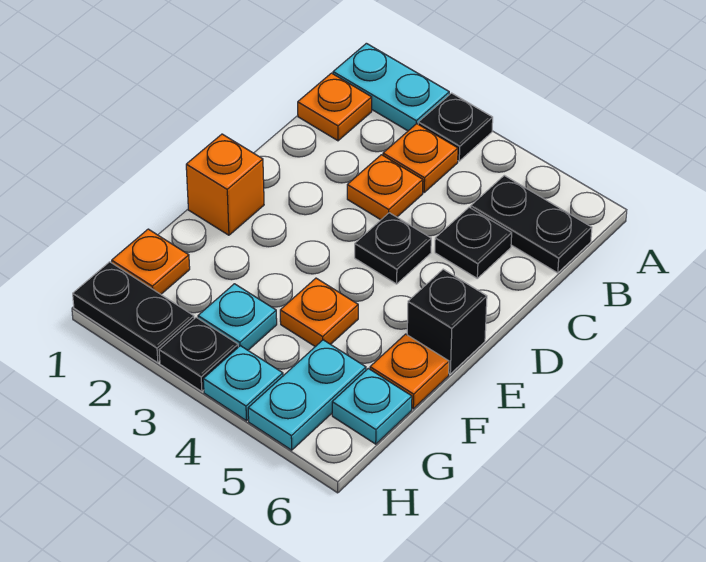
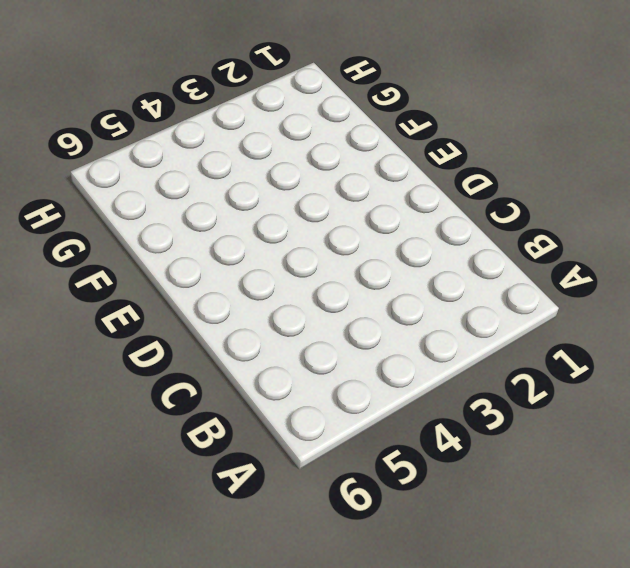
none -> cyan 1x2 plate [333,43,449,131]
none -> black 1x1 plate [418,93,493,161]
none -> orange 1x1 plate [298,73,372,141]

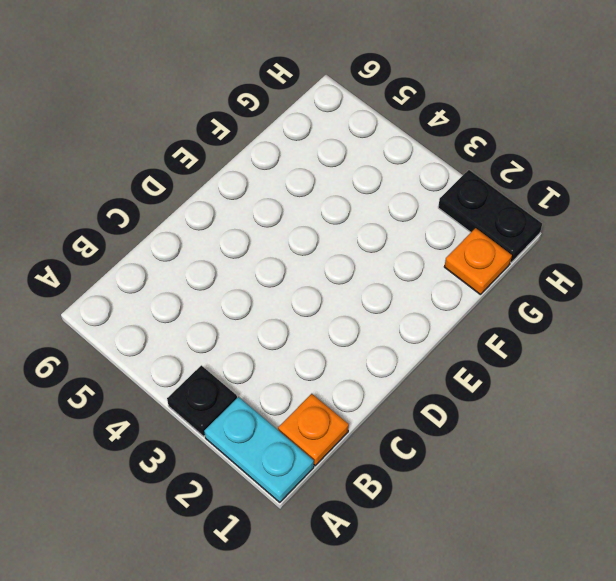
none -> orange 1x1 plate [383,124,458,192]
none -> black 1x2 plate [471,175,592,273]
none -> orange 1x1 plate [347,155,423,220]

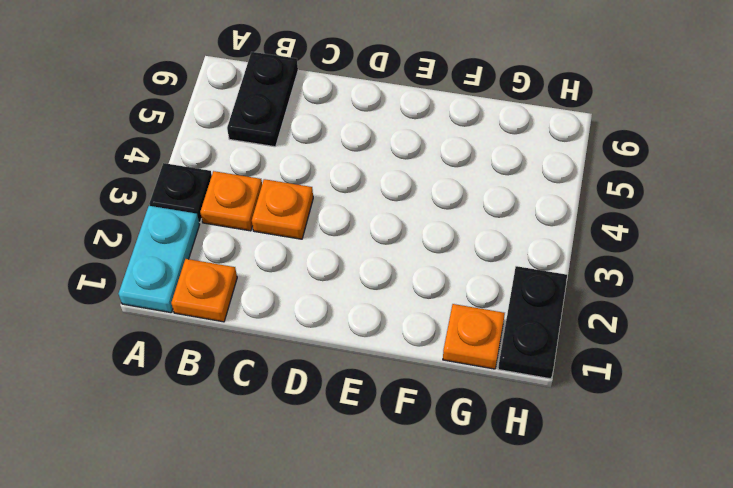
none -> black 1x1 plate [435,207,512,278]
none -> black 1x1 plate [355,213,431,284]
none -> orange 1x1 brick [186,134,264,235]

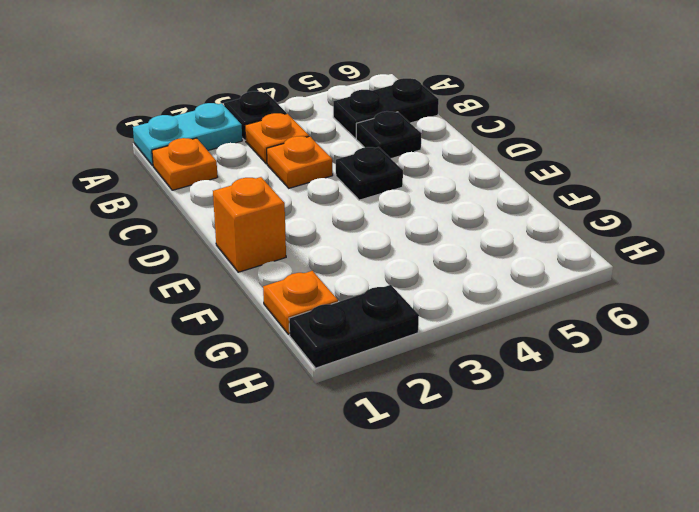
none -> black 1x1 brick [407,269,487,374]
none -> orange 1x1 plate [280,278,358,347]
none -> orange 1x1 plate [370,334,449,409]

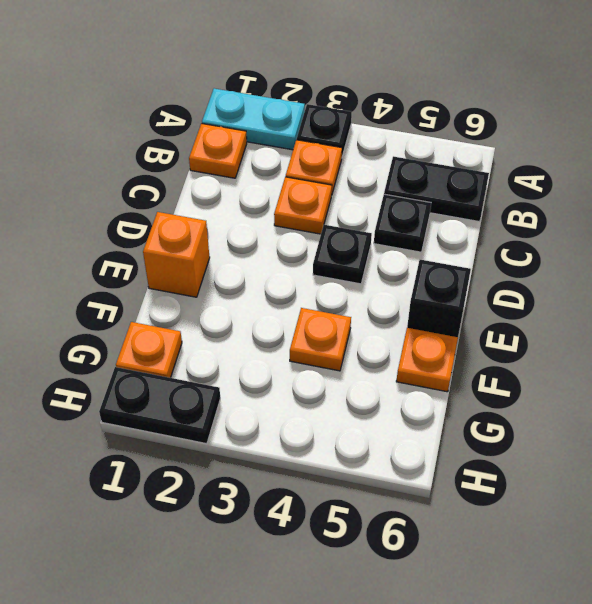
none -> cyan 1x1 plate [198,284,277,350]
none -> cyan 1x2 plate [248,340,366,450]
none -> cyan 1x1 plate [332,369,412,444]

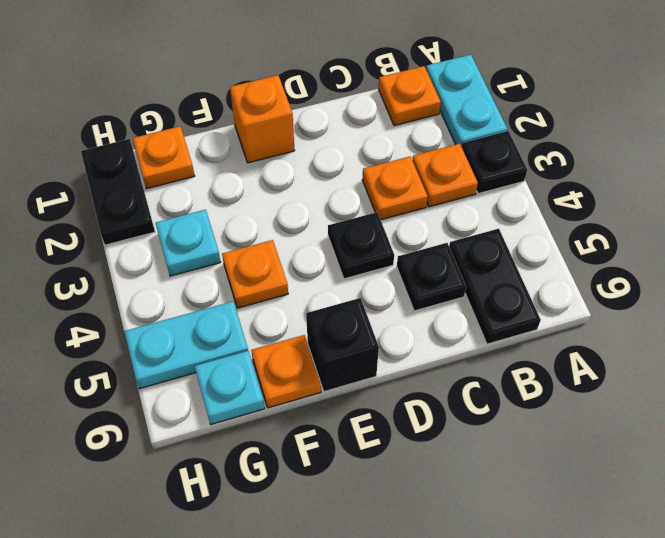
none -> black 1x1 plate [159,317,238,392]
none -> cyan 1x1 plate [203,346,283,421]

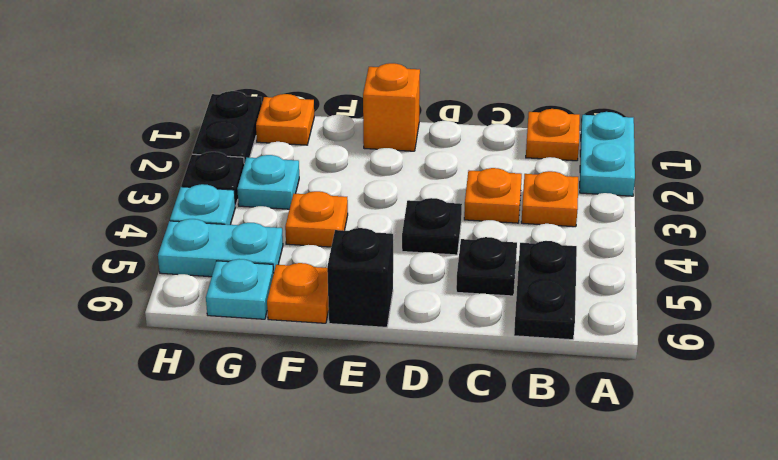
none -> black 1x1 plate [418,93,493,161]

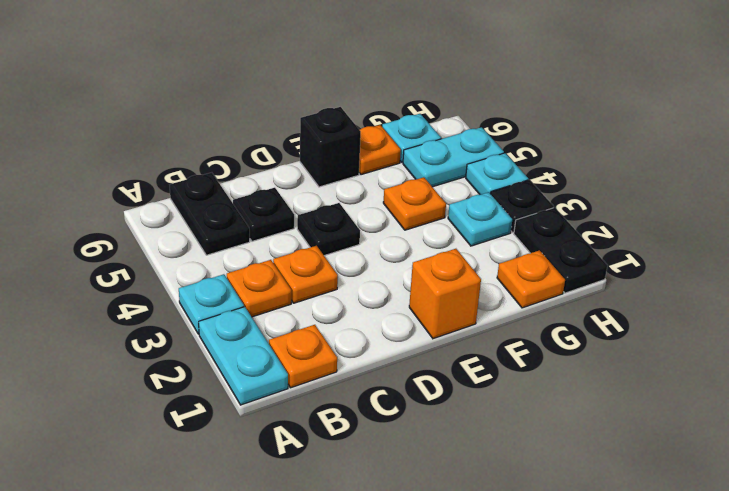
cyan 1x1 plate [179,274,244,334] -> black 1x1 plate [418,93,493,161]

